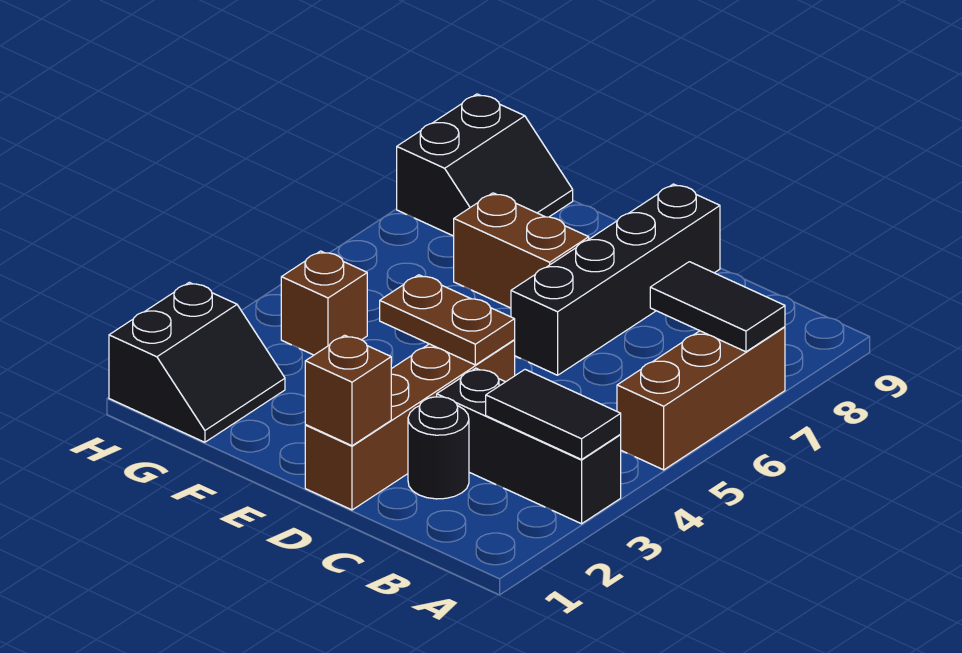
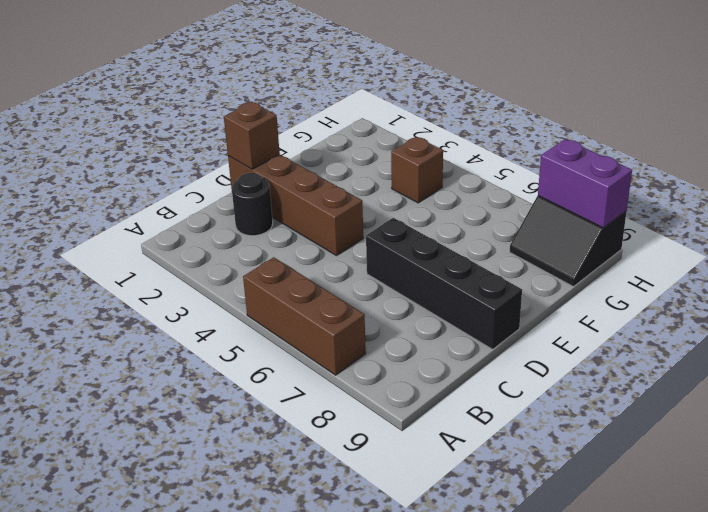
purple 1x2 brick [538,139,632,228] -> none
none -> black 1x3 brick [437,368,621,524]
none -> brown 1x2 brick [454,193,589,308]
none -> black 2x2 slope [109,282,285,442]

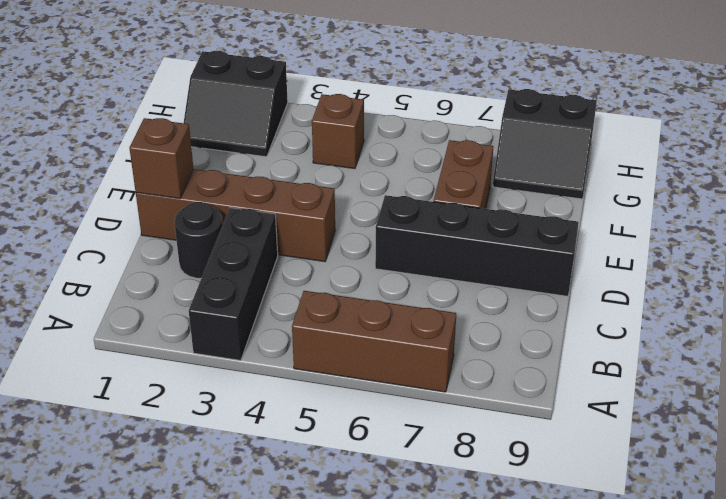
none -> black 1x2 tile [486,370,621,459]
none -> black 1x2 tile [650,262,785,352]
none -> brown 1x2 plate [380,275,515,365]

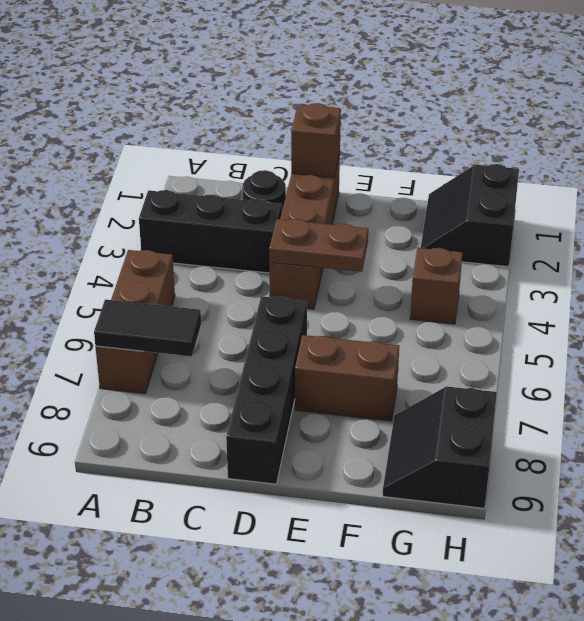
none -> black 1x2 tile [486,370,621,459]

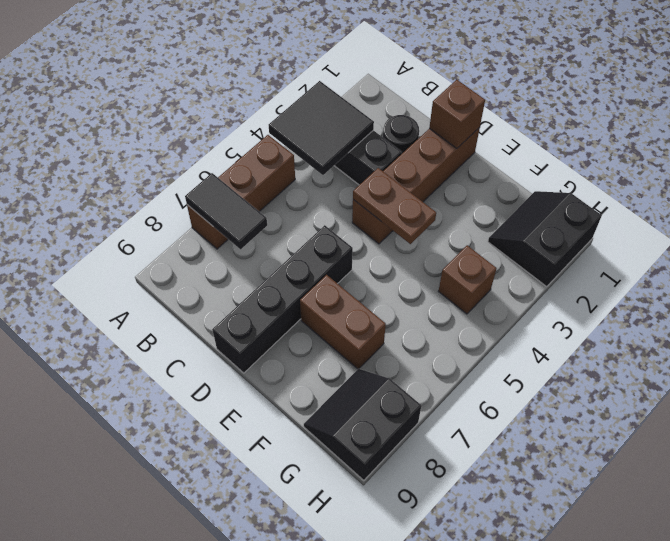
black 2x2 tile [269,81,374,175] -> black 1x2 tile [486,370,621,459]

